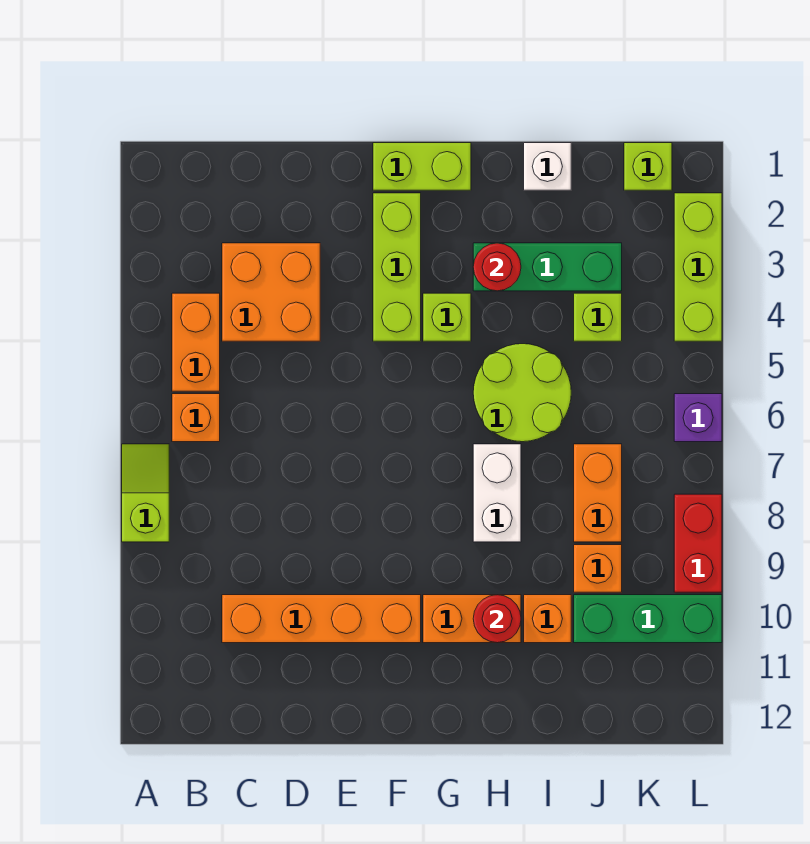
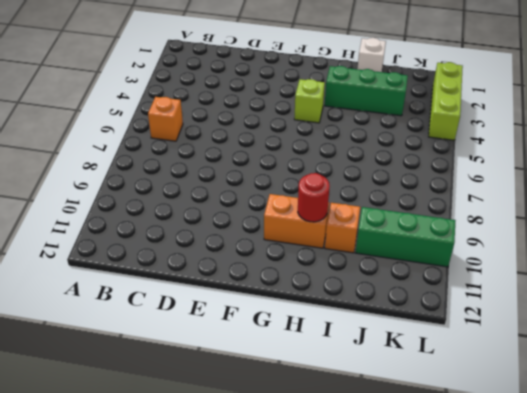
none -> lime 1x2 slope [122,444,169,542]
none -> orange 1x2 brick [172,293,220,391]
none -> orange 2x2 brick [222,243,320,341]

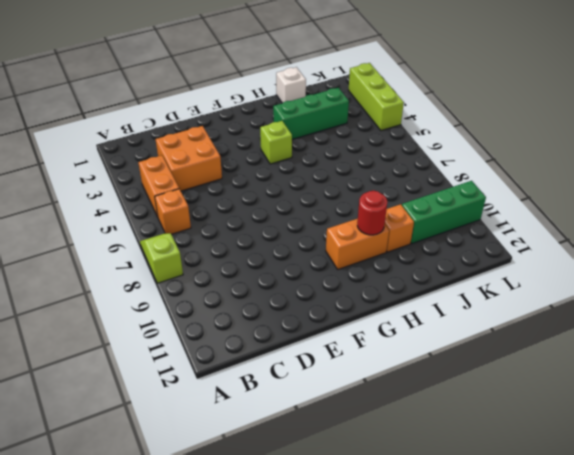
none -> orange 1x4 brick [222,595,421,643]
none -> lime 1x2 brick [373,143,471,190]
none -> lime 1x3 brick [373,193,421,341]

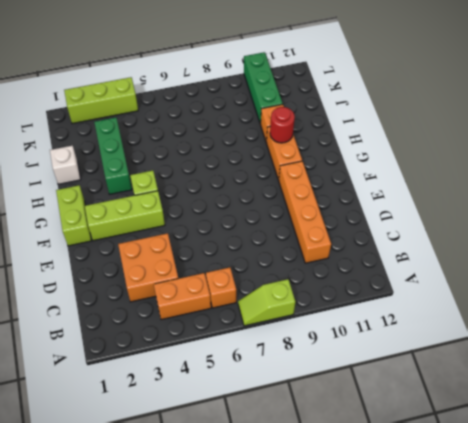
none -> lime 2x2 round brick [473,344,571,442]
none -> white 1x2 brick [473,444,521,542]
none -> lime 1x1 brick [574,293,622,341]

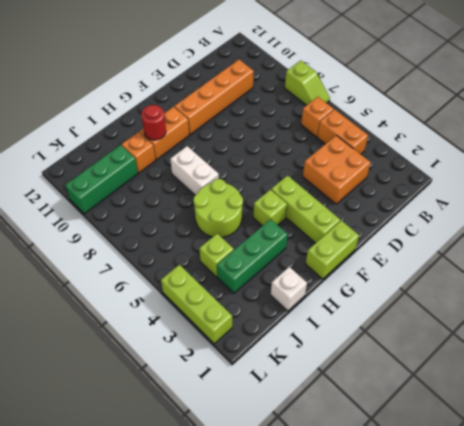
none -> orange 1x2 brick [574,444,622,542]
none -> orange 1x1 brick [574,545,622,592]
none -> lime 1x1 brick [624,143,672,190]

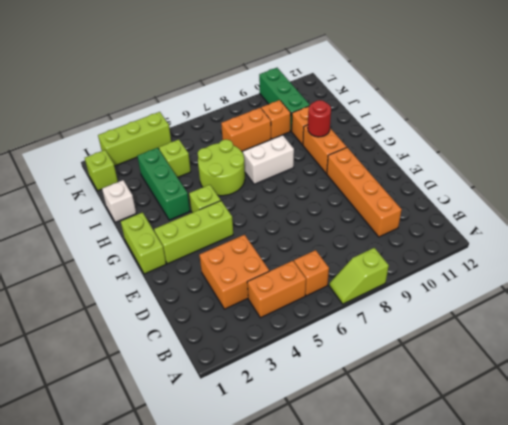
none -> purple 1x1 brick [674,394,722,442]
none -> red 1x2 brick [674,494,722,592]
none -> red 1x1 round brick [473,243,521,291]

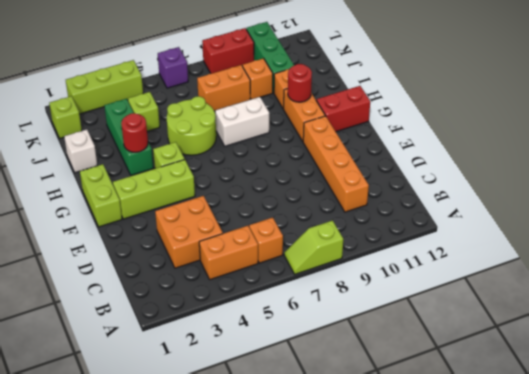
red 1x2 brick [316,86,370,132] -> none

